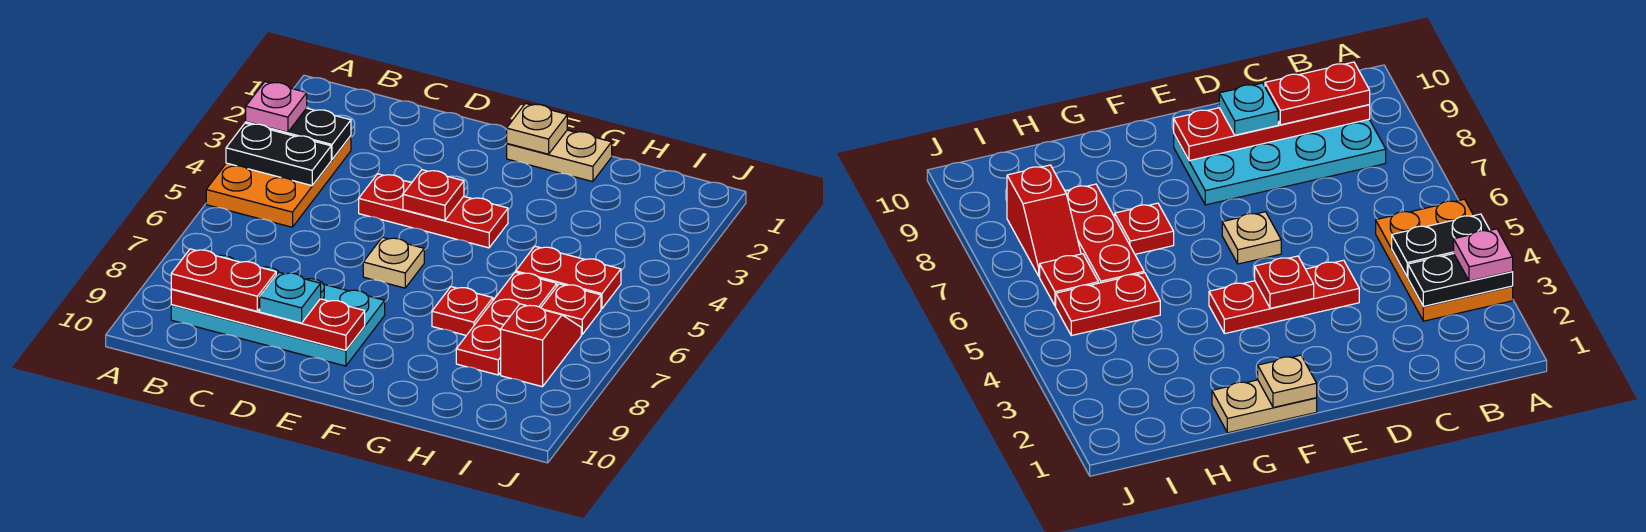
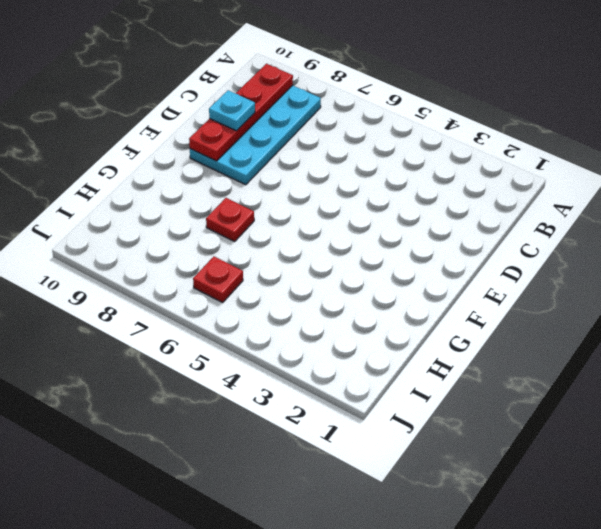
none -> orange 2x3 plate [206,136,351,227]
none -> red 1x3 plate [359,174,508,248]
none -> tan 1x1 plate [363,237,424,288]

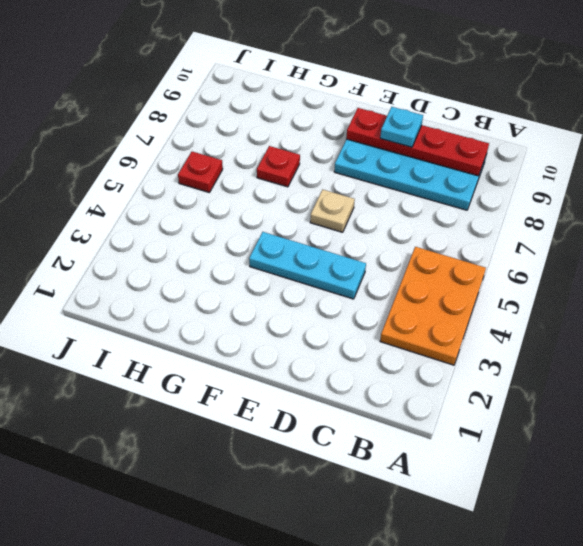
cyan 1x3 plate [249,232,366,299] -> red 1x3 plate [359,174,508,248]
none -> tan 1x2 plate [507,130,612,182]
none -> red 1x2 plate [516,246,621,309]
none -> red 1x3 plate [456,272,557,375]

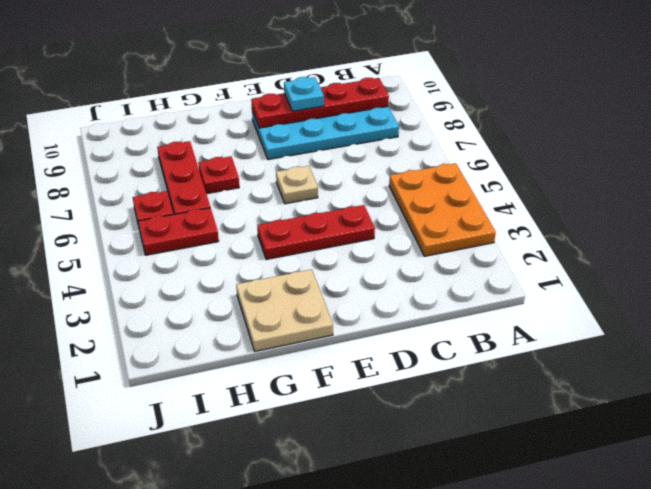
tan 2x2 plate [236,269,333,351] -> tan 1x2 plate [507,130,612,182]
none -> red 1x2 slope [501,304,581,387]
none -> black 1x2 plate [246,108,351,160]
none -> black 1x2 plate [226,123,331,186]

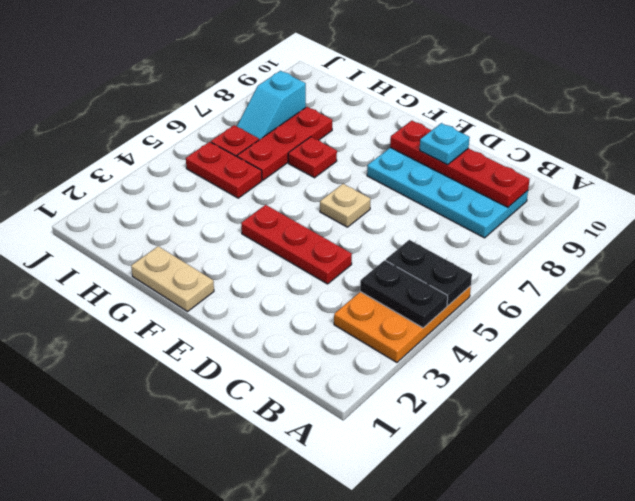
black 1x2 plate [386,240,472,306] -> black 1x2 plate moved to [246,108,351,160]
cyan 1x2 slope [237,71,306,140] -> red 1x2 slope [501,304,581,387]
none -> red 1x1 plate [403,170,464,221]
none -> tan 1x1 plate [507,103,567,154]
none -> pink 1x1 plate [246,82,307,132]

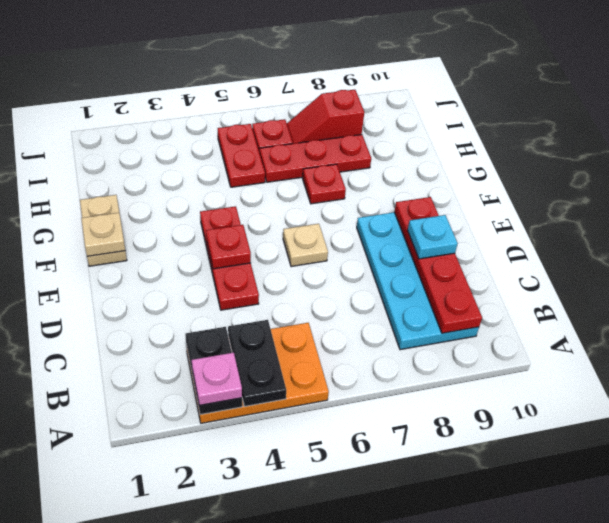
none -> red 1x2 plate [171,249,276,311]

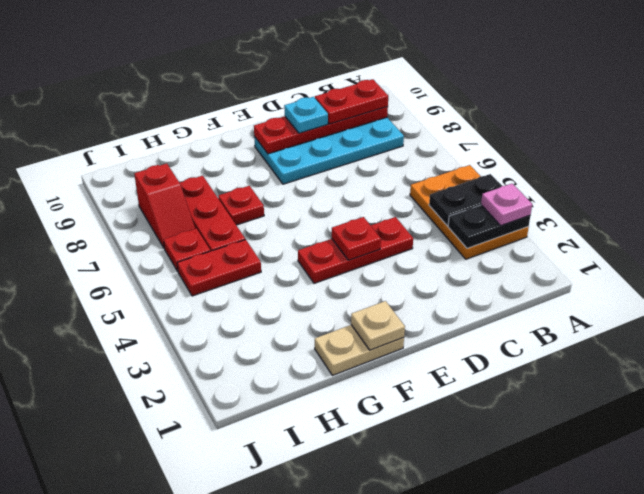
none -> tan 1x1 plate [363,237,424,288]

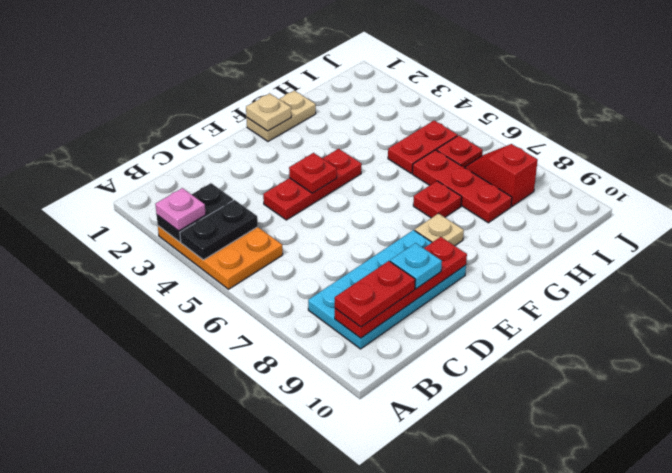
tan 1x1 plate [415,213,464,246] -> tan 1x1 plate moved to [363,237,424,288]

